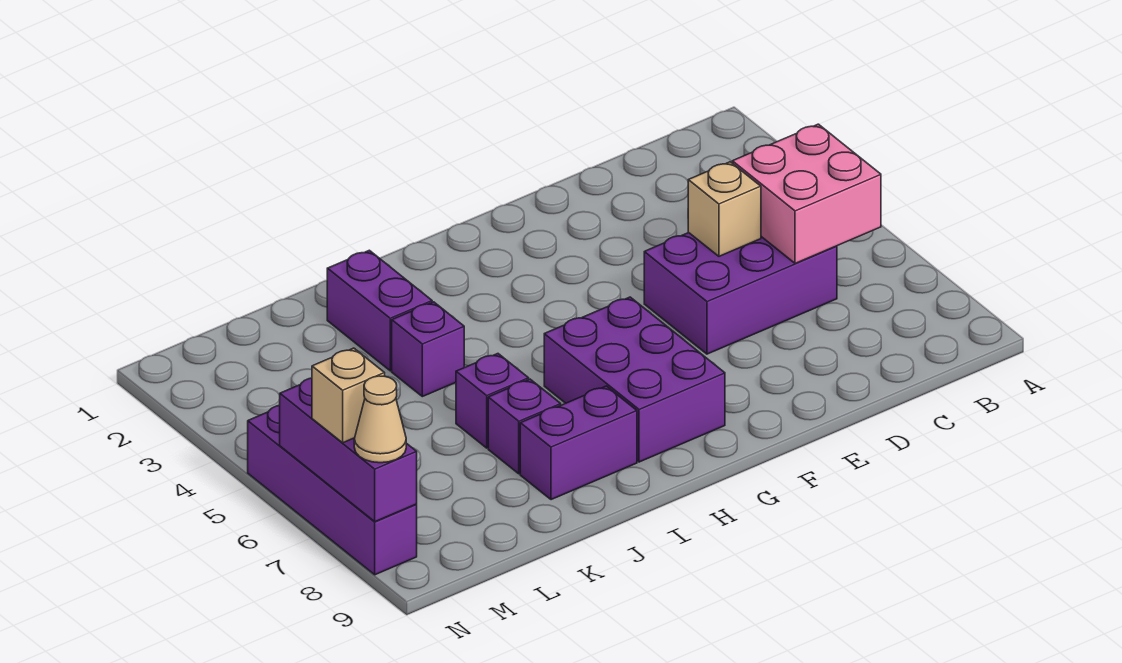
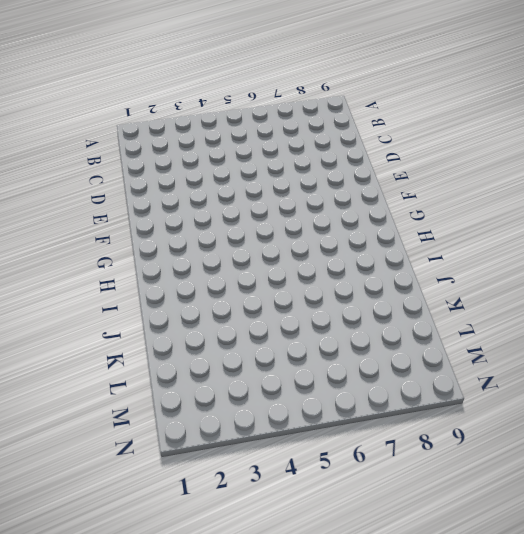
none -> purple 2x3 brick [644,233,837,354]
none -> purple 2x3 brick [544,297,725,462]
none -> purple 1x2 brick [520,386,637,500]

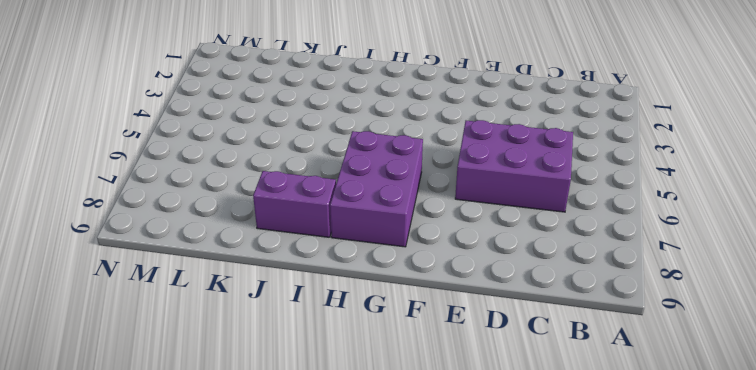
none -> purple 1x2 brick [327,250,432,371]
none -> purple 1x1 brick [392,302,464,397]
none -> purple 1x1 brick [456,354,529,448]

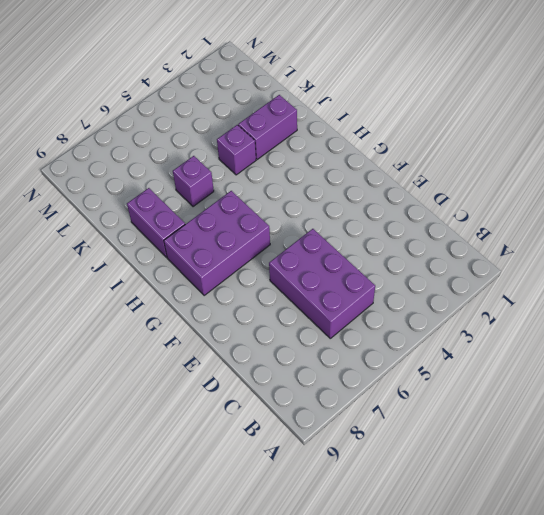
none -> purple 1x1 brick [488,379,561,474]
none -> purple 1x4 brick [248,405,417,575]
none -> pink 2x2 brick [732,124,881,263]

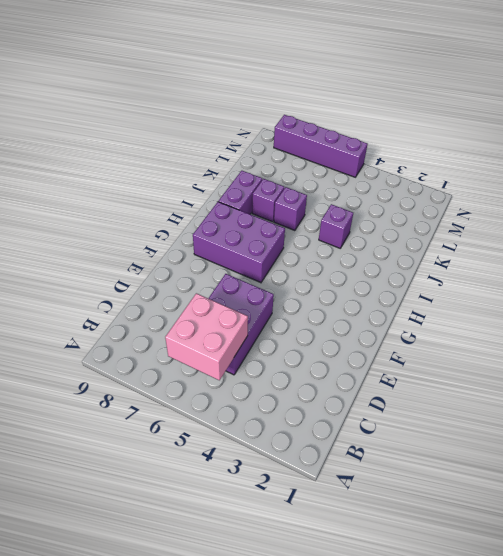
none -> purple 1x2 brick [327,250,432,371]
none -> tan 1x1 brick [688,162,761,256]
none -> purple 1x3 brick [280,378,417,522]

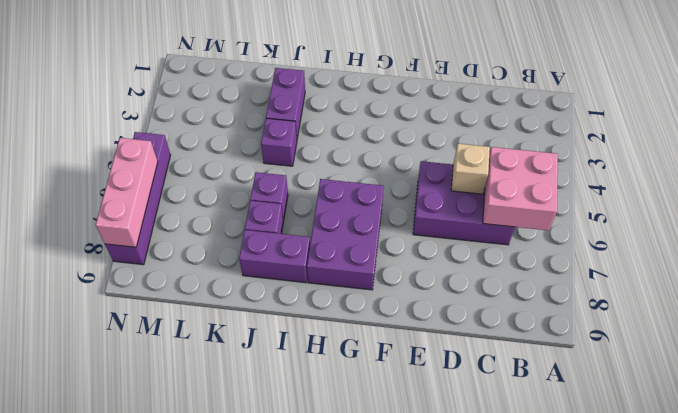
pink 1x3 brick [96,138,158,247] -> purple 1x3 brick [280,378,417,522]
none -> tan 1x1 brick [312,348,385,443]
none -> tan 1x1 cone [354,376,406,463]

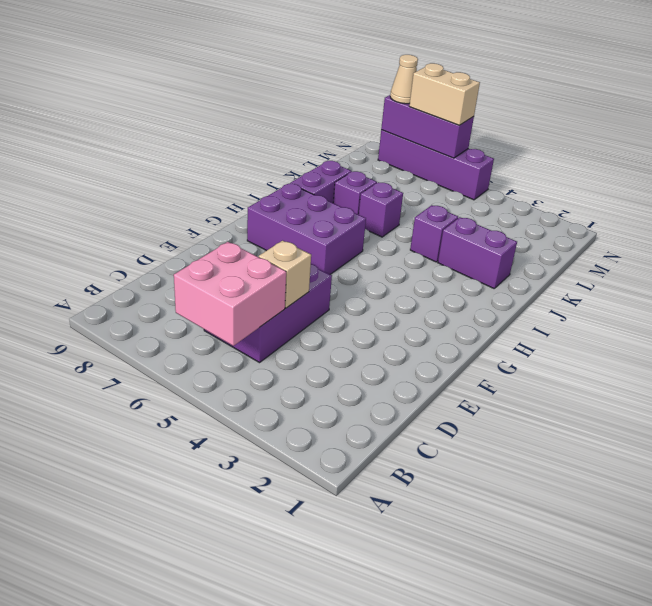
tan 1x2 brick [409,63,480,125] -> tan 1x1 brick [312,348,385,443]

